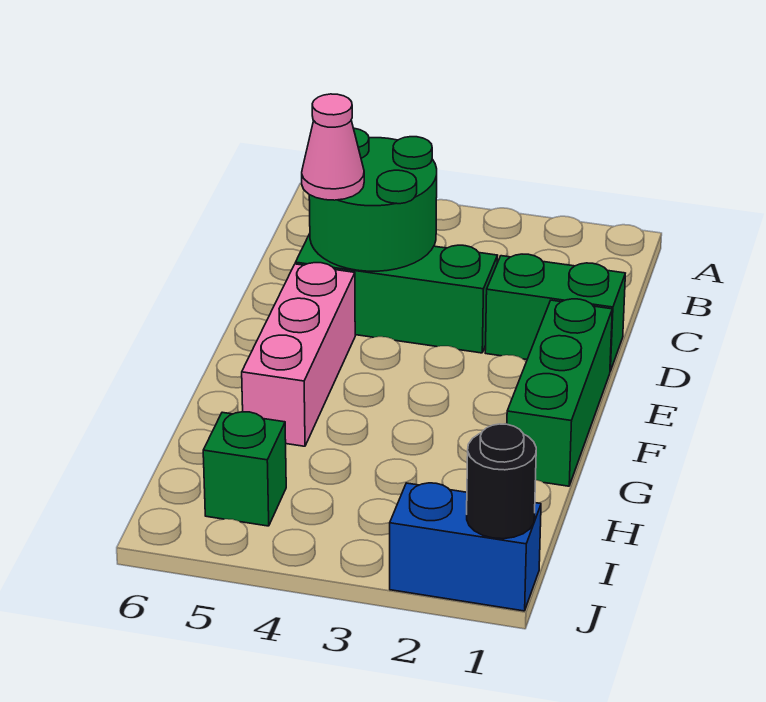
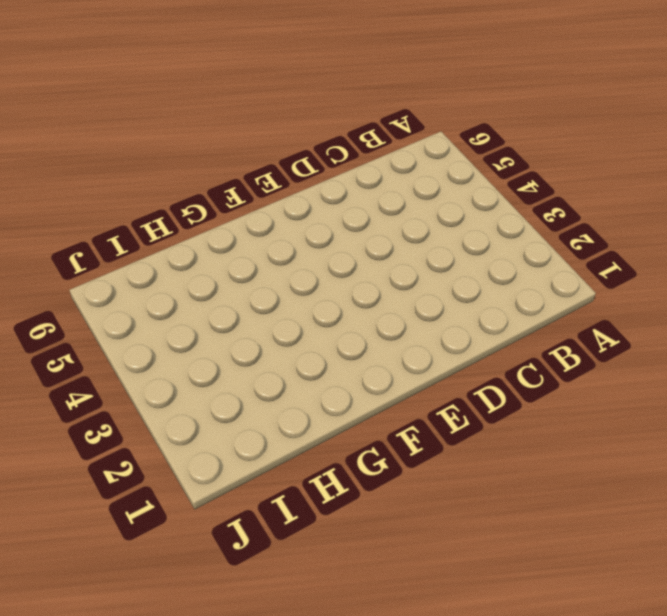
none -> green 1x2 brick [485,254,625,371]
none -> green 1x3 brick [295,234,498,353]

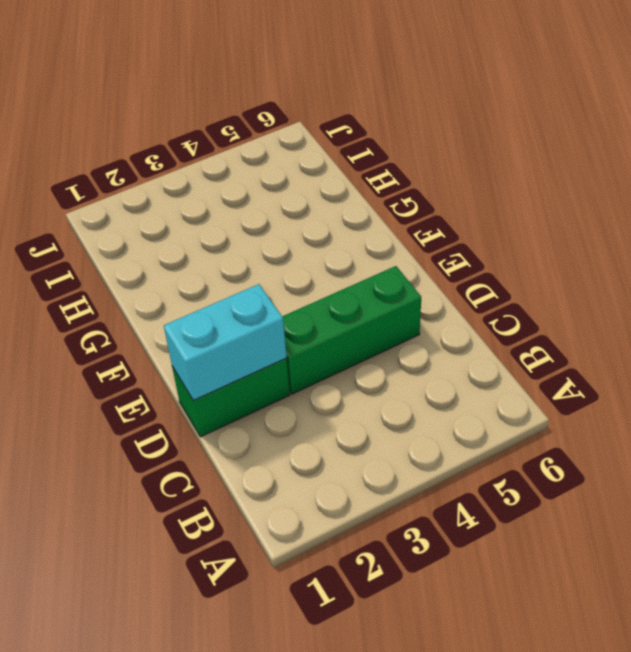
cyan 1x2 brick [164,284,287,401] -> none
none -> green 1x3 brick [507,299,612,486]
none -> pink 1x3 brick [242,263,355,446]

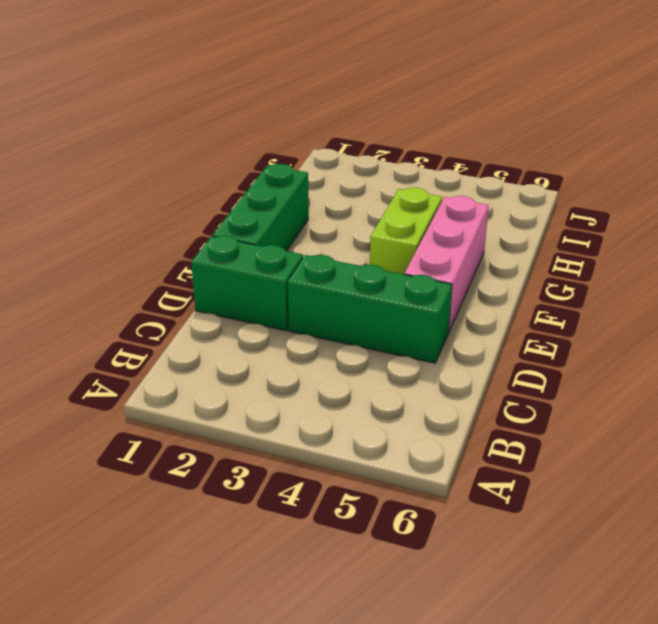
lime 1x2 brick [370,188,442,274] -> none
none -> green 1x1 brick [203,412,286,526]
none -> blue 1x2 brick [390,483,541,611]

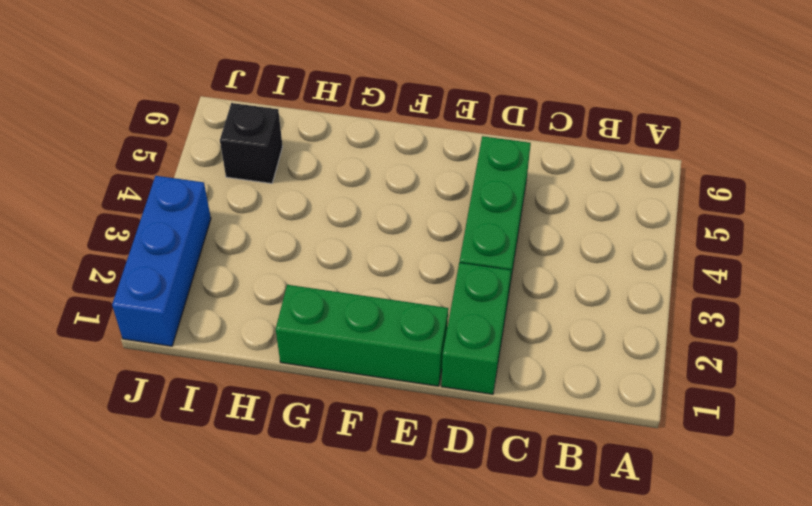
black 1x1 brick [220,103,283,184] -> green 1x1 brick [203,412,286,526]
blue 1x3 brick [112,176,211,346] -> blue 1x2 brick [390,483,541,611]
none -> pink 1x3 brick [242,263,355,446]
none -> green 2x2 round brick [309,128,437,271]

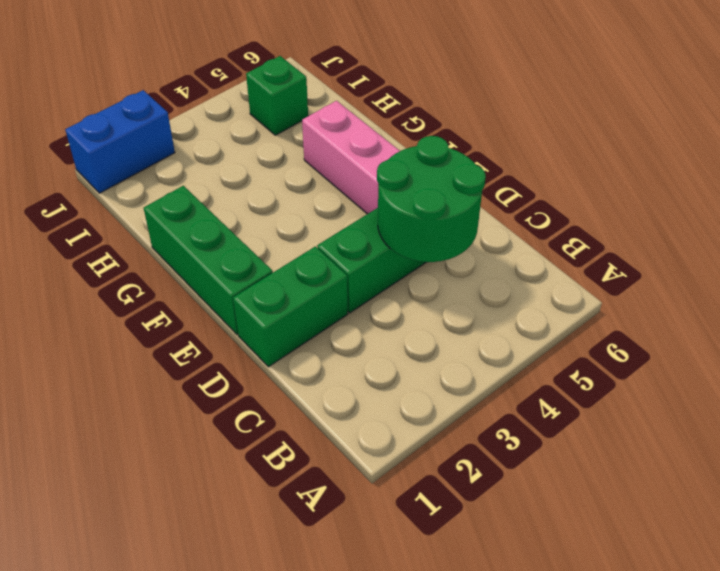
none -> black 1x1 round brick [467,424,536,539]
none -> pink 1x1 cone [302,94,364,200]

